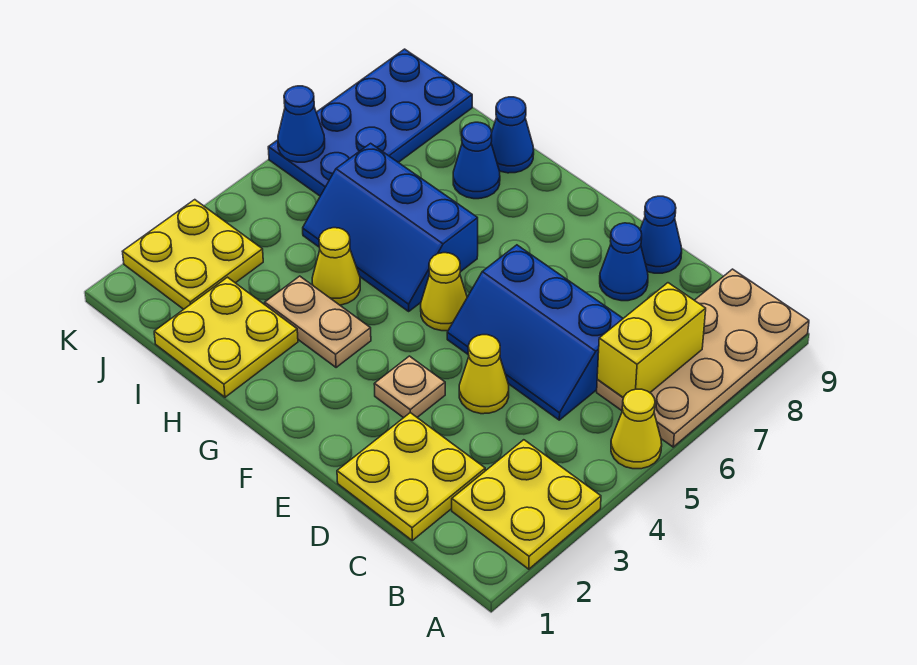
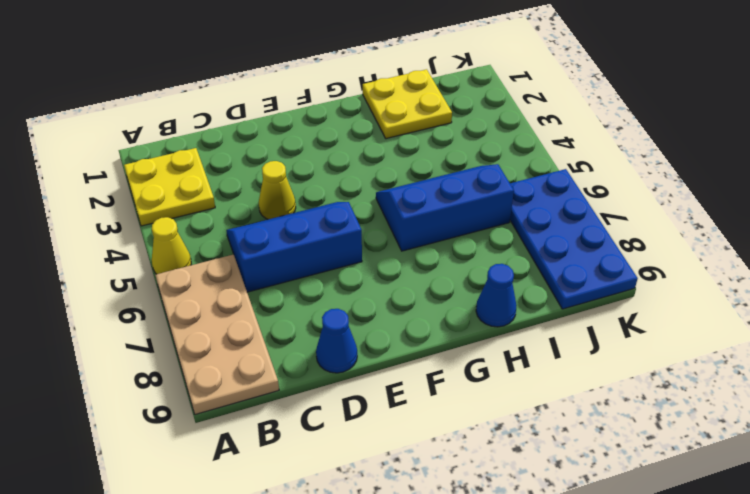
none -> yellow 2x2 plate [337,413,485,540]
none -> blue 1x1 cone [600,223,648,301]
none -> tan 1x1 plate [374,356,445,418]

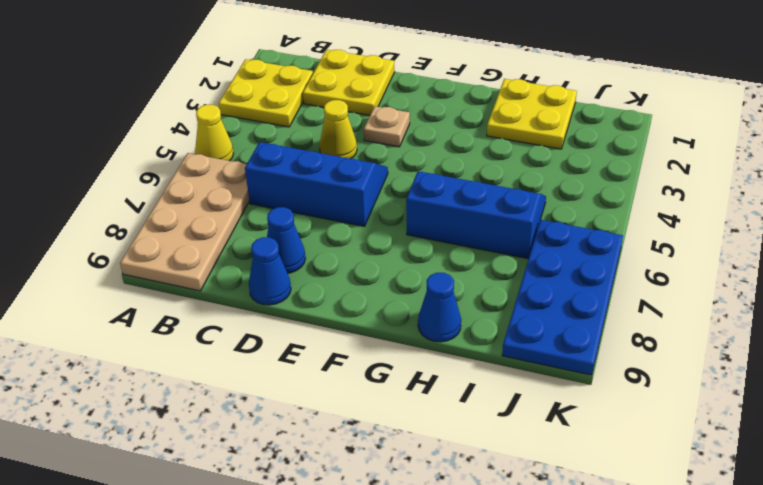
none -> yellow 1x1 cone [421,253,467,331]
none -> tan 1x2 plate [265,276,371,368]
none -> yellow 1x1 cone [312,228,360,305]

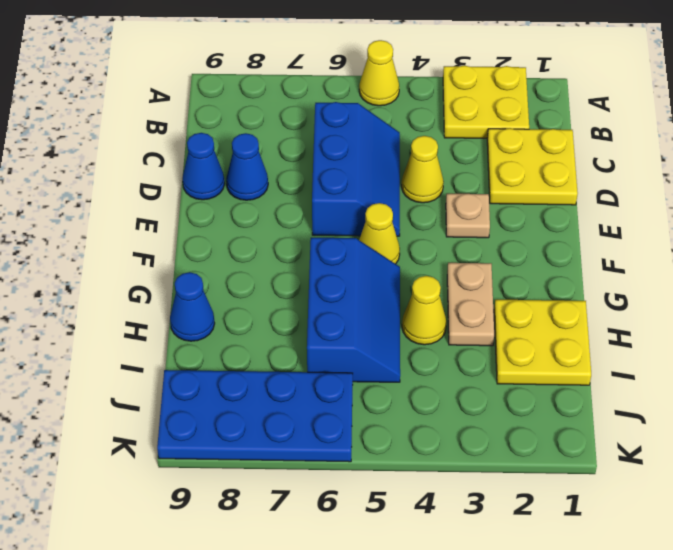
none -> tan 2x4 plate [597,269,809,447]
none -> blue 1x1 cone [453,122,500,199]
none -> yellow 2x2 plate [122,200,263,309]

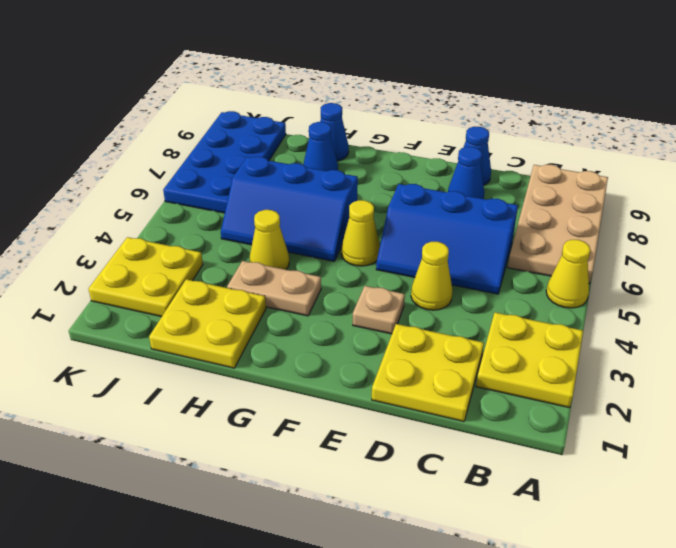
none -> yellow 1x2 brick [597,283,706,398]
none -> blue 1x1 cone [278,86,325,162]

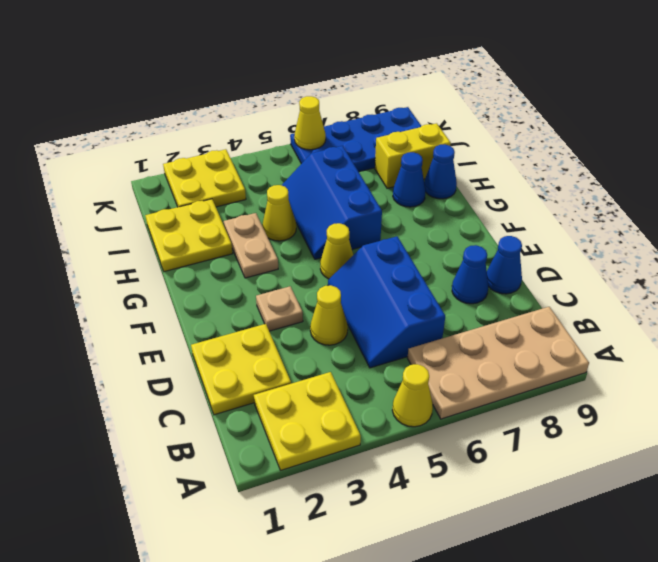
yellow 1x2 brick [375,123,451,188] -> yellow 1x2 brick moved to [597,283,706,398]
yellow 1x1 cone [294,96,326,150] -> blue 1x1 cone [278,86,325,162]

